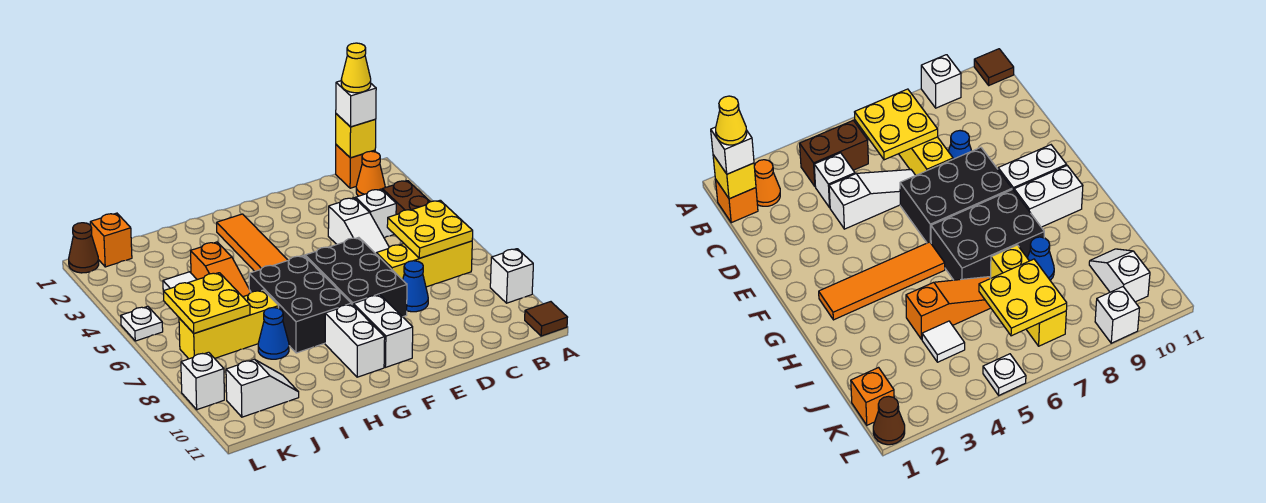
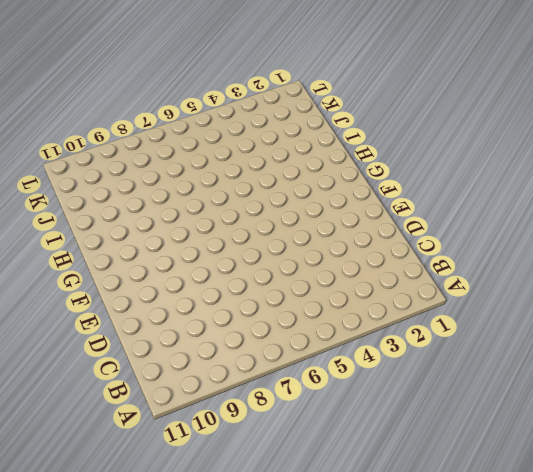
none -> white 1x1 brick [490,249,533,303]
none -> brown 1x1 tile [525,302,568,336]
none -> orange 1x1 brick [336,145,375,188]

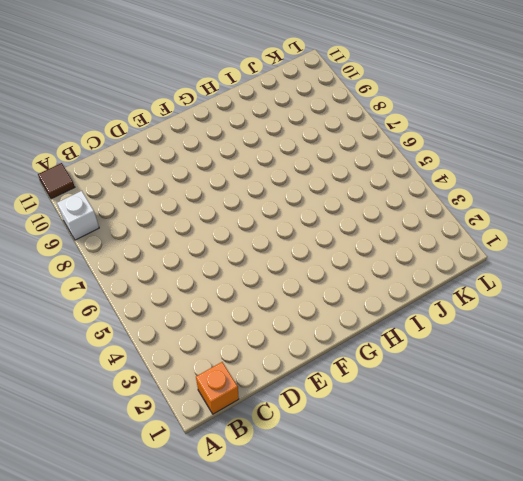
none -> orange 1x1 cone [356,151,385,196]
none -> brown 1x2 brick [382,181,430,215]
none -> yellow 1x3 brick [376,241,472,287]

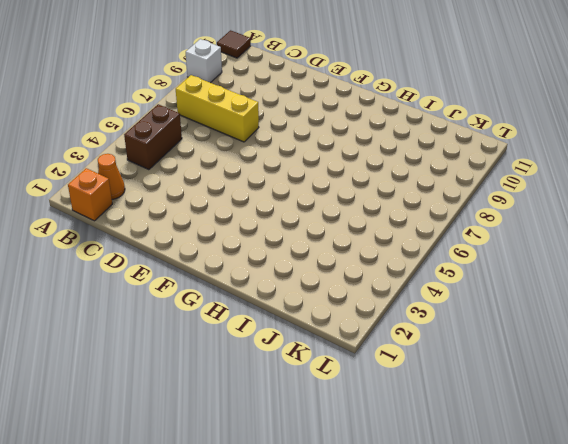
none -> white 1x1 brick [356,189,396,238]
none -> white 1x3 slope [328,198,389,254]
none -> blue 1x1 cone [403,261,428,312]

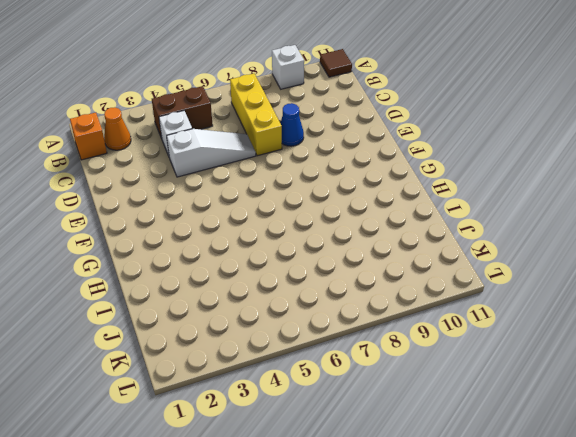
none -> black 2x3 brick [305,237,407,317]
none -> white 1x2 brick [353,295,413,367]
none -> orange 1x4 tile [217,214,288,271]

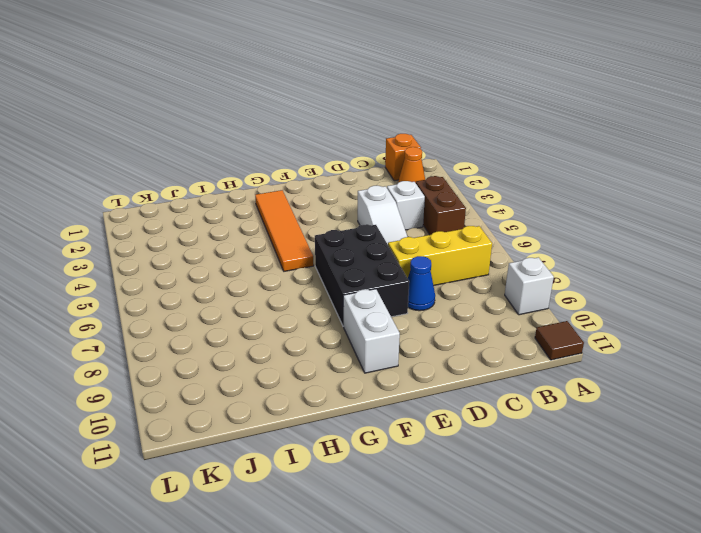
none -> black 2x3 brick [249,255,351,353]
none -> white 1x2 brick [325,304,385,377]
none -> orange 1x3 slope [191,242,251,297]

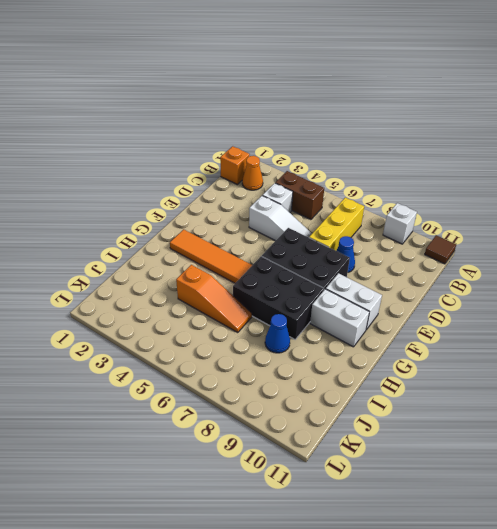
none -> yellow 1x3 brick [179,290,279,359]
none -> white 1x1 tile [163,272,197,291]
none -> white 1x2 slope [226,359,299,417]

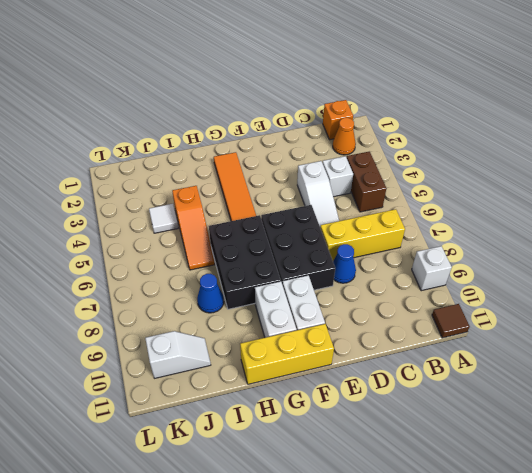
yellow 1x3 brick [240,324,334,384] -> yellow 1x3 brick moved to [179,290,279,359]
none -> orange 1x1 brick [90,213,132,267]
none -> brown 1x1 cone [69,223,99,273]
none -> white 1x1 plate [121,306,163,341]

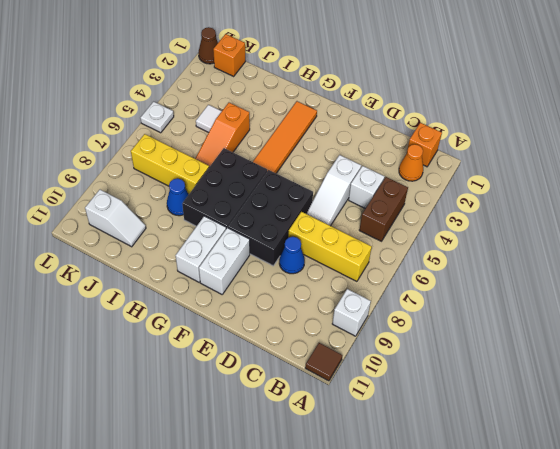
none -> white 1x1 brick [181,352,224,410]
none -> yellow 1x1 brick [336,114,376,158]
none -> yellow 2x2 plate [387,200,473,258]

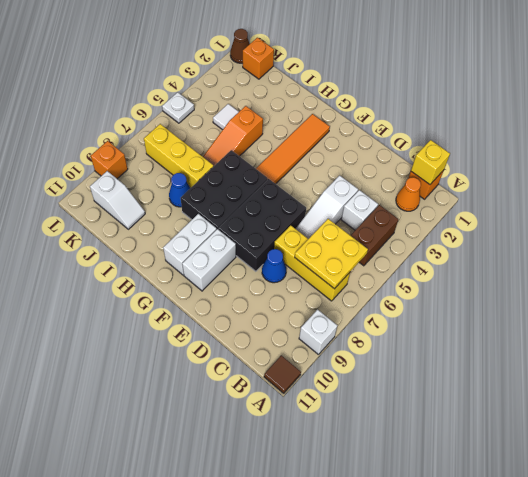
orange 1x1 brick [91,141,128,179] -> white 1x1 brick [181,352,224,410]
none -> yellow 2x2 plate [163,273,250,333]
none -> white 1x1 brick [336,81,376,127]
none -> yellow 1x1 cone [341,43,371,93]

